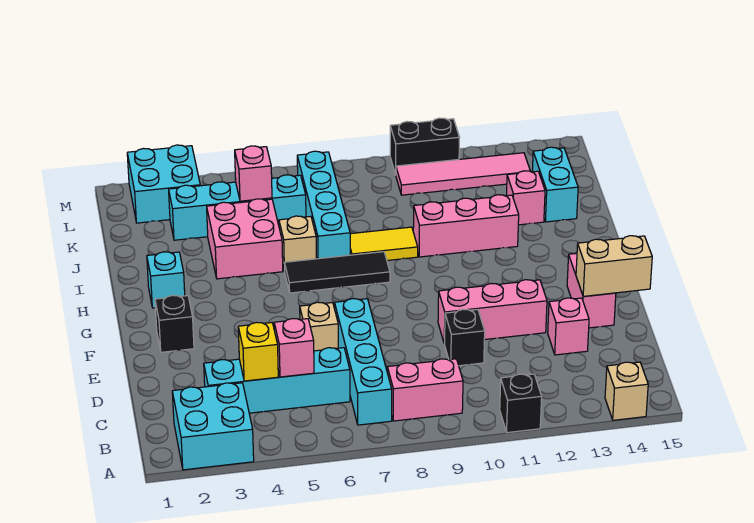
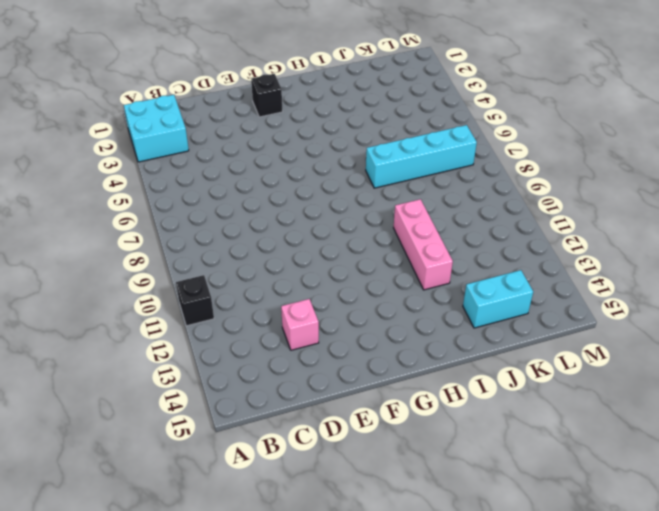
none -> tan 1x1 brick [605,362,648,420]
none -> cyan 1x4 brick [335,299,392,425]
none -> pink 1x2 brick [387,359,463,421]

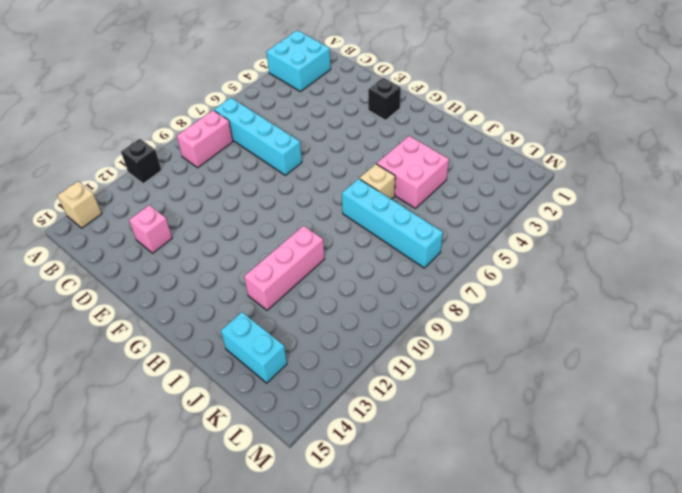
none -> cyan 1x4 brick [204,348,350,413]
none -> black 1x1 brick [445,309,485,366]
none -> tan 1x1 brick [300,302,338,351]

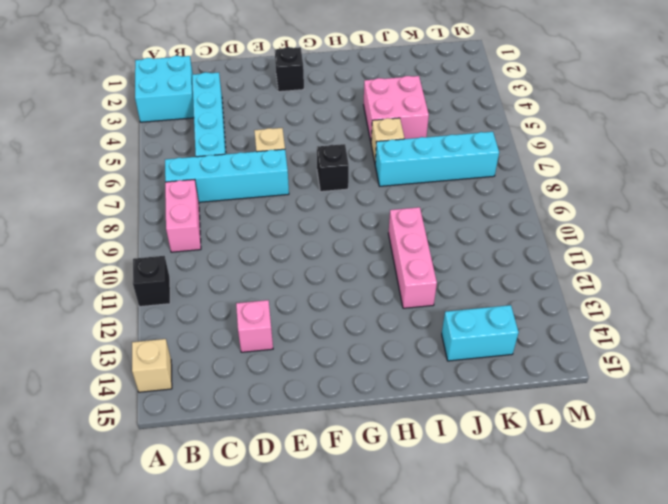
black 1x1 brick [317,144,349,192] -> black 1x1 brick moved to [445,309,485,366]
none -> pink 1x3 brick [438,280,547,344]
none -> pink 1x2 brick [567,253,616,328]
none -> cyan 1x1 brick [147,252,185,308]

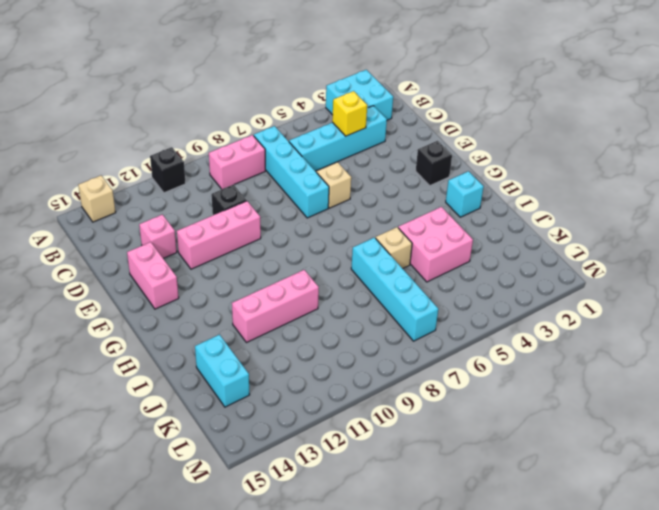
none -> black 1x3 tile [285,252,390,293]
none -> yellow 1x2 tile [350,227,418,261]
none -> pink 1x1 brick [506,171,545,225]

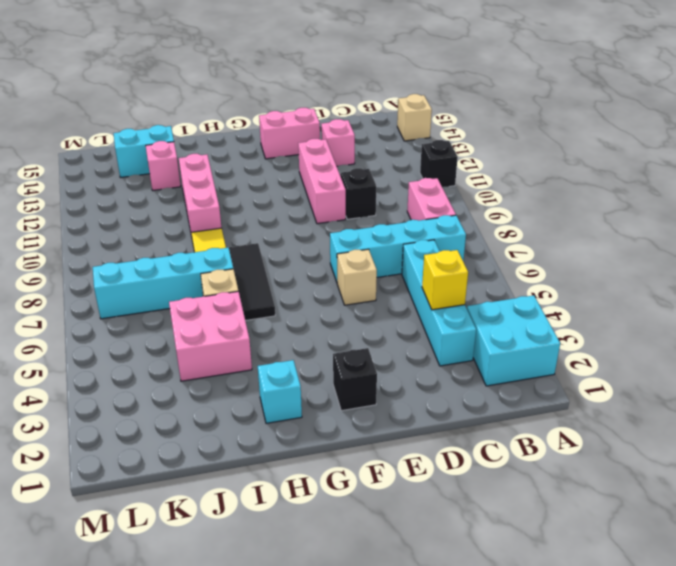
none -> cyan 1x4 brick [169,175,306,240]
none -> cyan 2x2 brick [127,145,200,223]
none -> pink 1x4 tile [396,153,530,195]

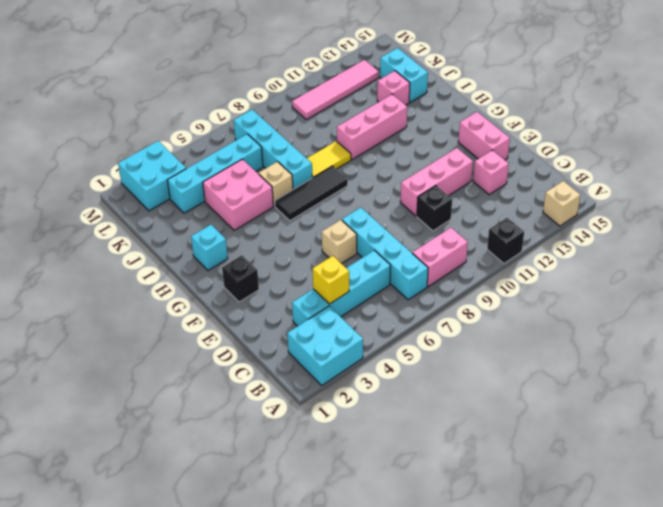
none -> black 1x2 brick [390,118,460,175]
none -> pink 1x1 brick [274,319,314,377]
none -> tan 1x2 brick [576,236,652,296]

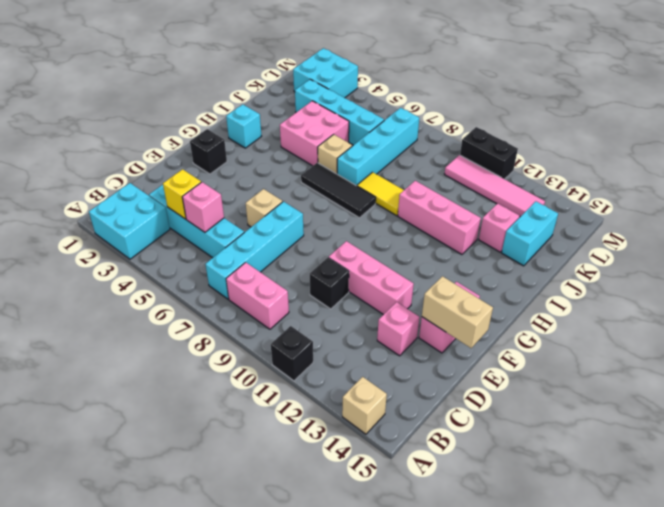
none -> pink 1x1 brick [235,146,272,201]

